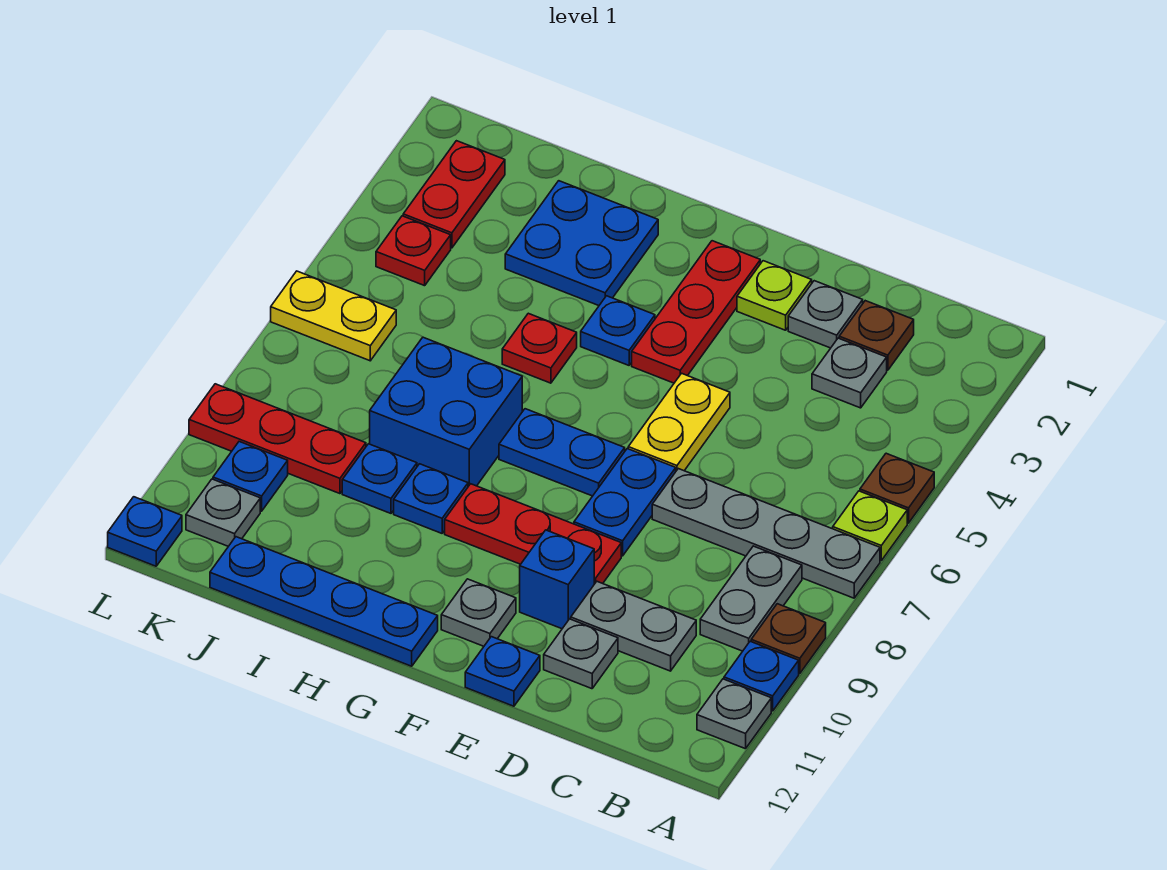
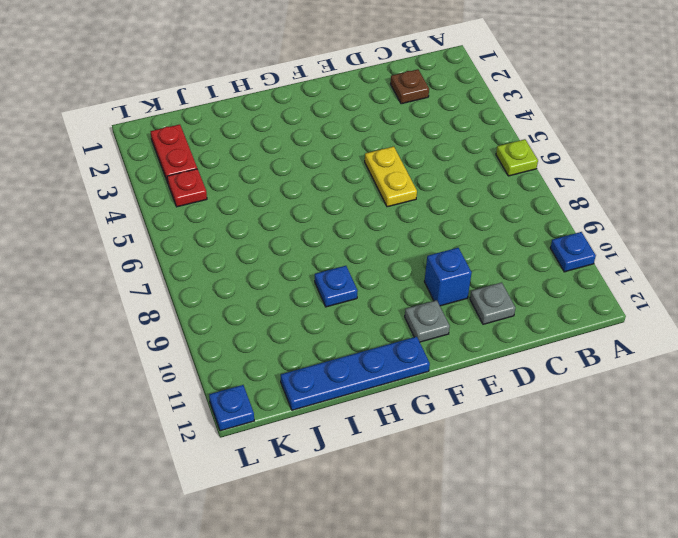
none -> brown 1x1 plate [860,453,934,523]
none -> grey 1x4 plate [652,469,880,598]
none -> brown 1x1 plate [751,604,826,673]
none -> grey 1x1 plate [697,679,771,749]

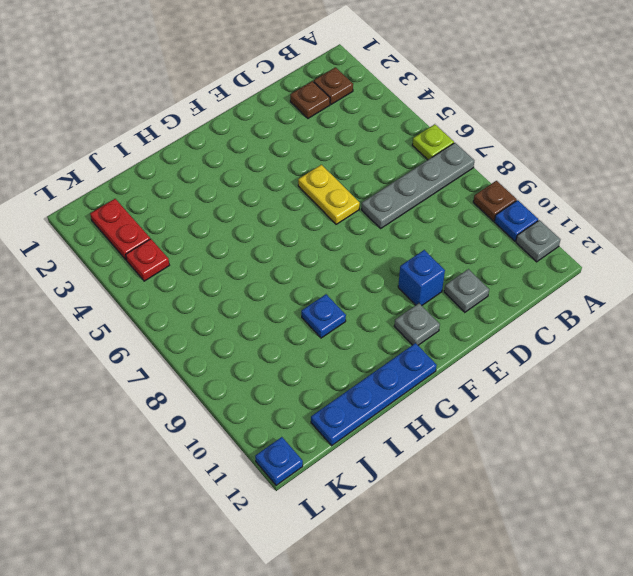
brown 1x1 plate [314,67,353,104] -> brown 1x1 plate moved to [860,453,934,523]
none -> grey 1x2 plate [700,546,802,651]
none -> grey 1x1 plate [812,338,887,408]
none -> grey 1x2 plate [571,582,696,671]
none -> grey 1x1 plate [788,281,863,348]

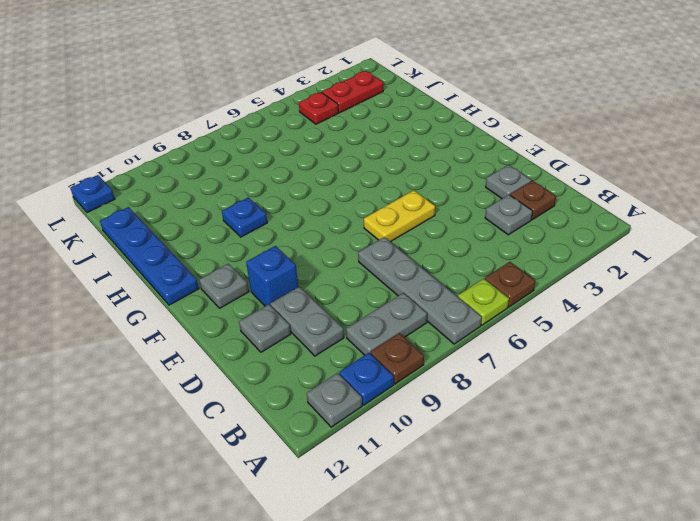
none -> lime 1x1 plate [737,261,812,330]
none -> blue 1x2 plate [574,449,676,556]
none -> red 1x3 plate [445,484,621,584]
none -> blue 1x1 plate [465,637,540,706]

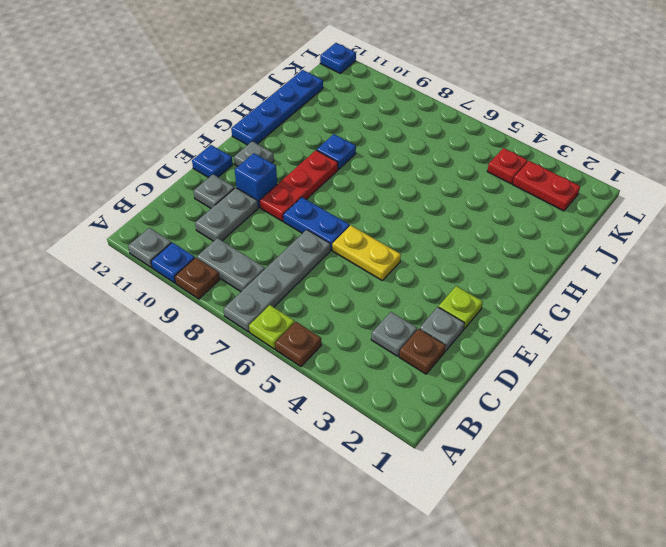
none -> red 1x3 plate [632,241,760,383]
none -> blue 1x2 plate [499,409,625,496]
none -> blue 1x1 plate [581,296,655,365]
none -> blue 2x2 plate [505,181,658,306]

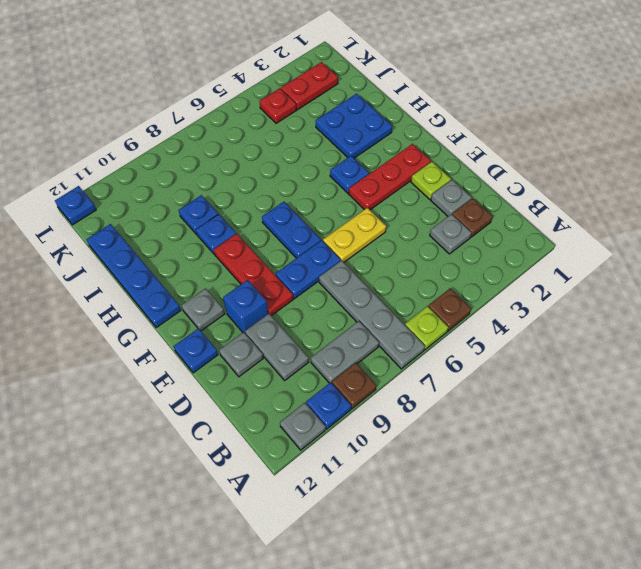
none -> red 1x1 plate [502,313,577,383]
none -> blue 2x2 brick [370,337,522,486]
none -> red 1x3 plate [189,384,366,494]
none -> yellow 1x2 plate [271,271,396,361]

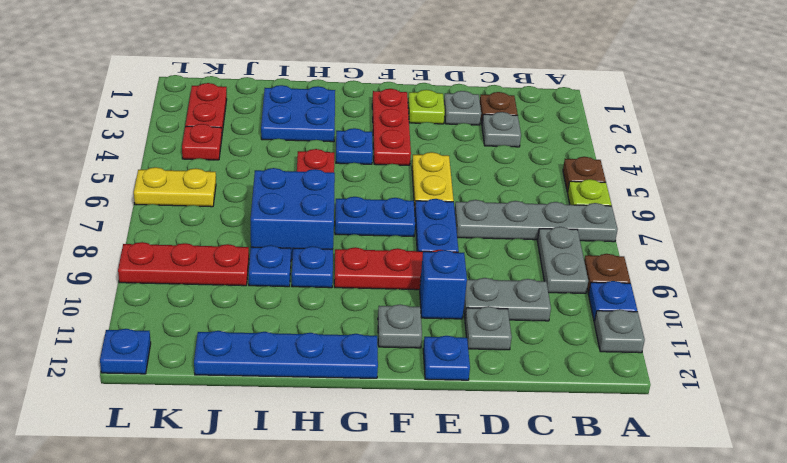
none -> blue 1x1 plate [213,442,288,511]
none -> grey 1x1 plate [186,479,260,546]

